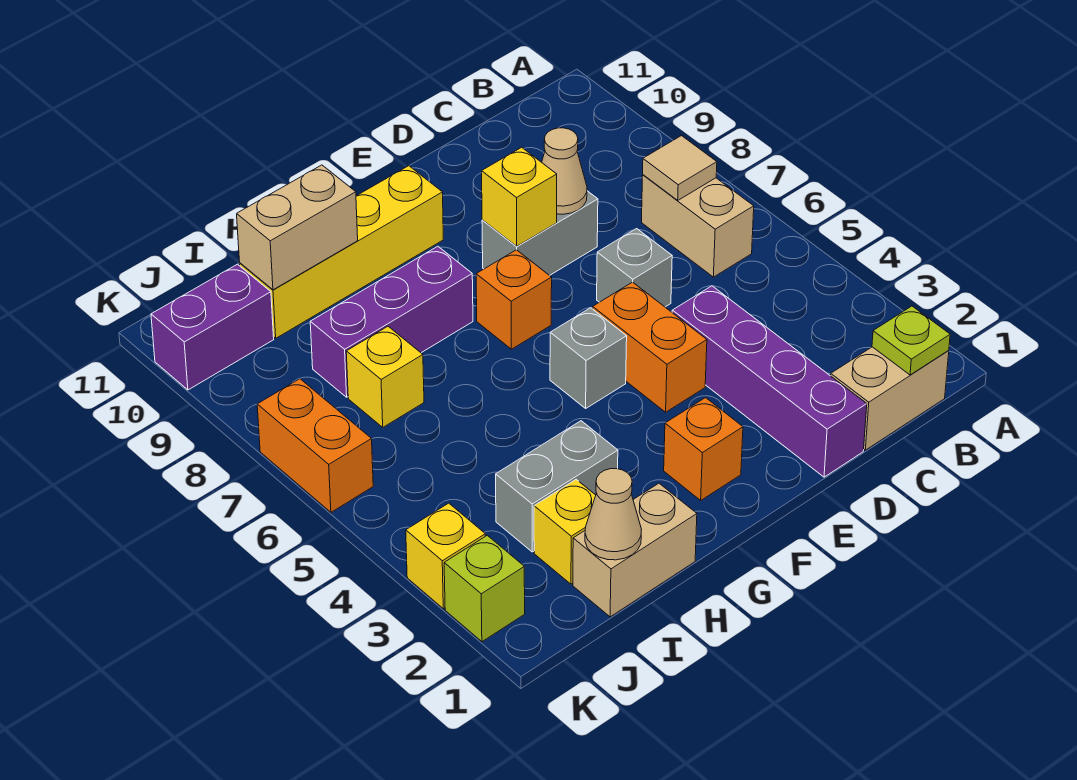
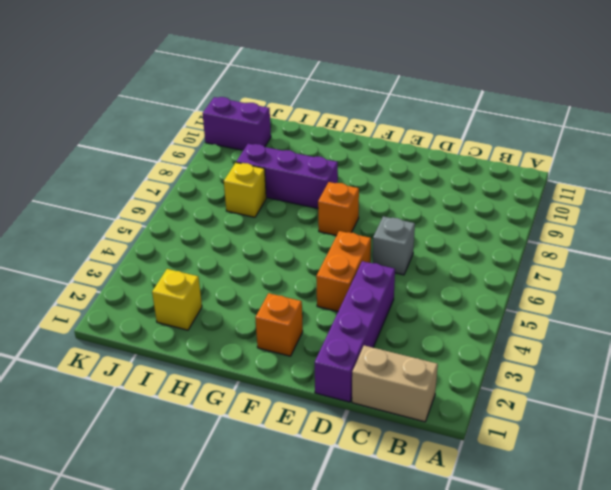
none -> tan 1x2 brick [642,175,754,277]
none -> grey 1x2 brick [482,191,598,276]
none -> grey 1x1 brick [550,308,627,408]

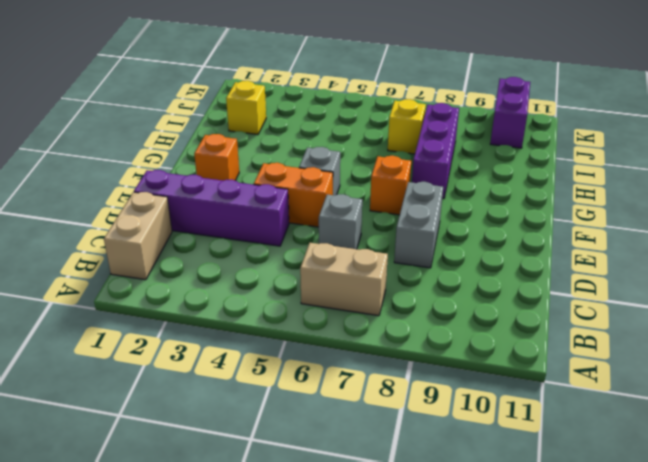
none -> yellow 1x4 brick [240,166,443,338]
none -> tan 1x2 brick [573,483,697,617]
none -> grey 1x2 brick [496,421,618,552]

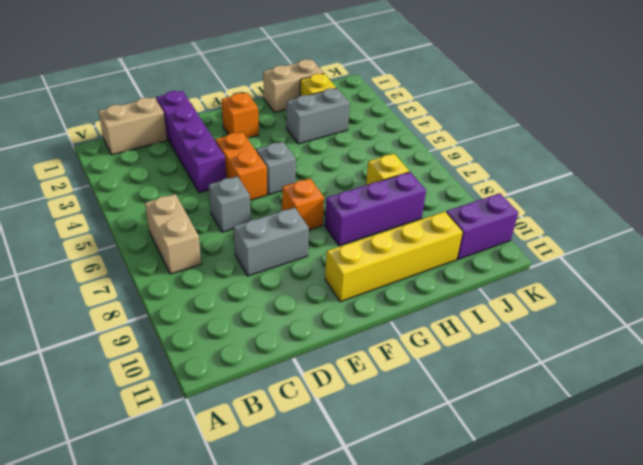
none -> lime 1x1 brick [444,535,525,642]
none -> yellow 1x1 brick [406,503,485,609]
none -> orange 1x2 brick [257,379,373,512]

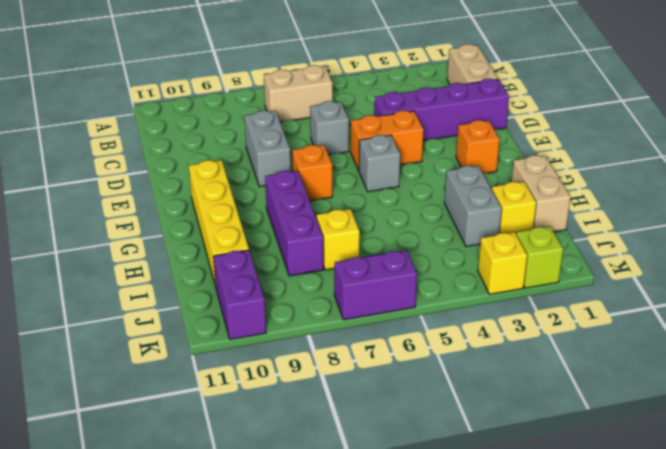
purple 1x2 brick [334,250,417,320] -> orange 1x2 brick [257,379,373,512]
none -> lime 1x1 plate [872,306,950,375]
none -> tan 1x1 tile [643,136,717,201]
none -> tan 1x1 cone [542,128,587,214]

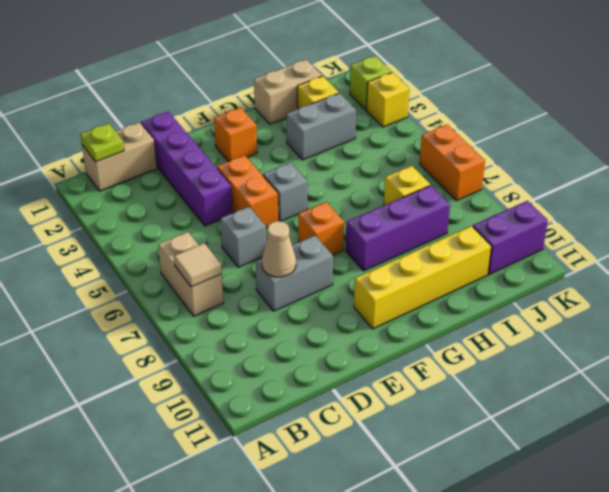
none -> yellow 1x1 brick [482,147,557,246]
none -> tan 1x2 brick [237,165,358,290]
none -> tan 1x1 cone [585,469,642,560]

